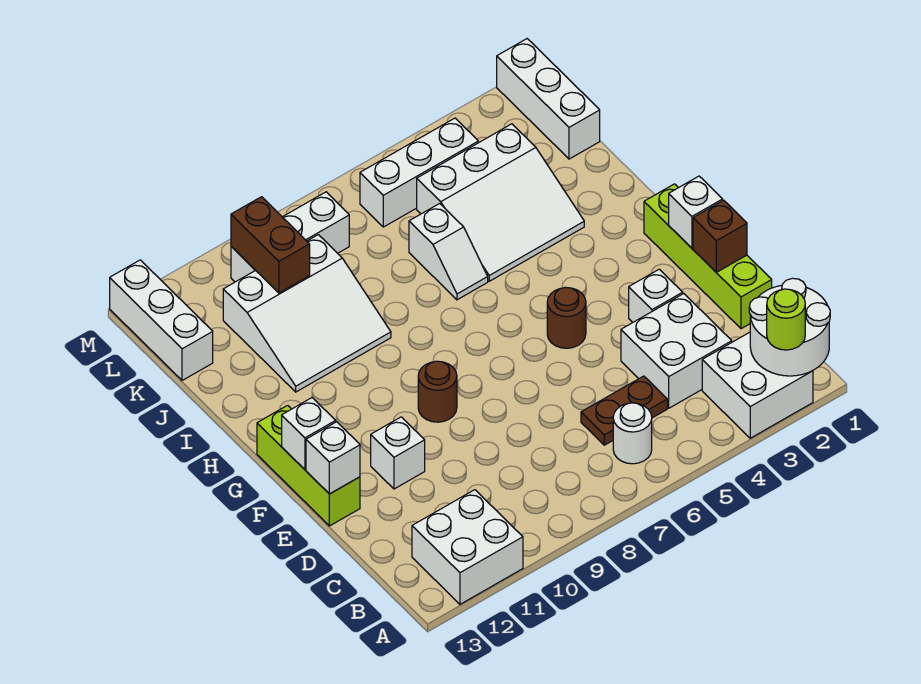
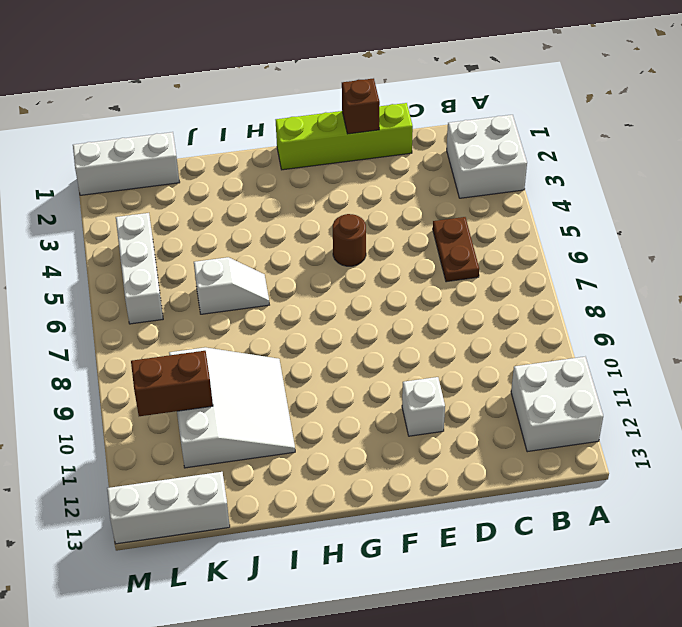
none -> white 1x1 round brick [613,403,652,464]
none -> white 2x2 brick [621,294,732,408]
none -> white 1x1 brick [629,269,683,322]

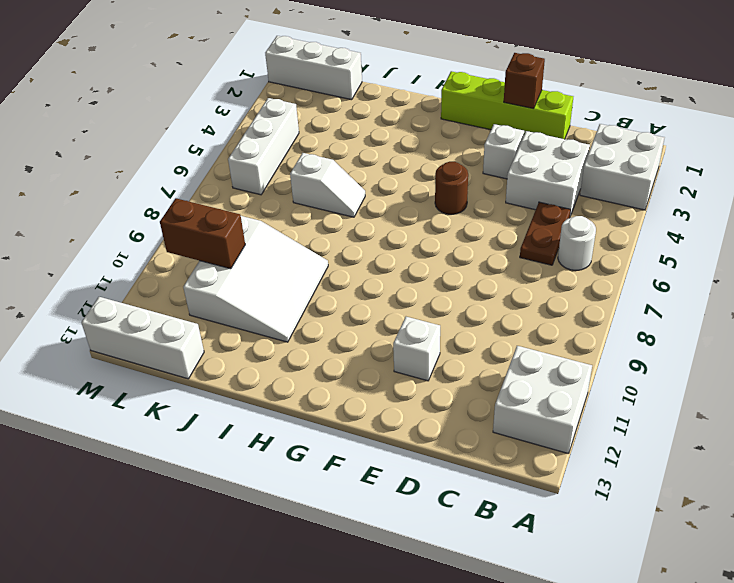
none -> lime 1x3 brick [257,405,360,526]
none -> brown 1x1 round brick [418,361,457,422]
none -> white 3x3 slope [417,124,584,281]

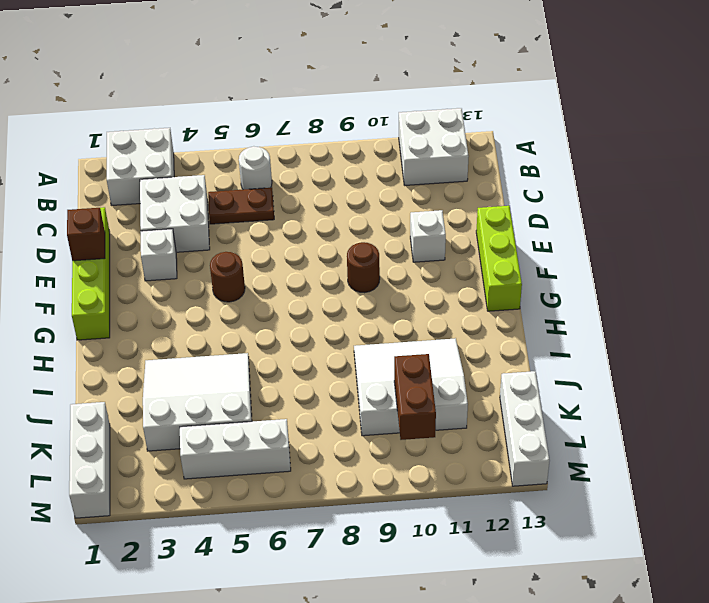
none -> white 1x2 slope [409,203,488,300]
none -> white 1x3 brick [231,192,349,282]
none -> white 2x2 round brick [749,278,830,376]

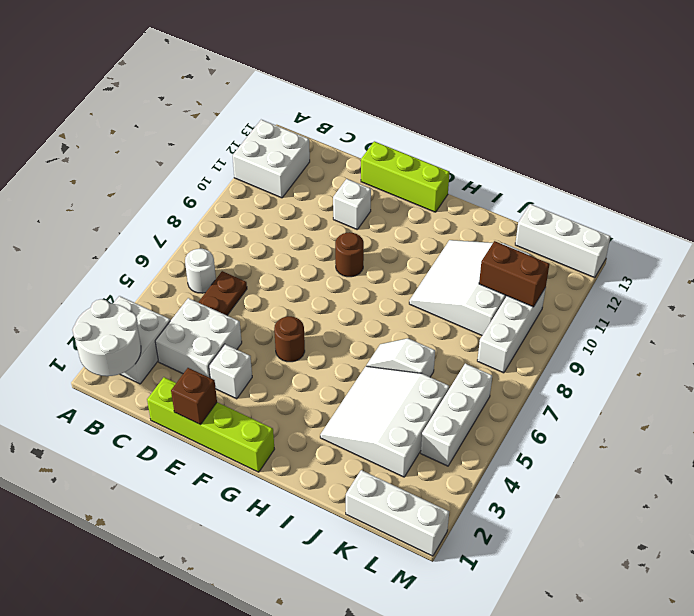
none -> white 1x1 brick [306,422,360,494]
none -> white 1x1 brick [669,176,723,248]
none -> white 1x1 brick [282,398,336,469]

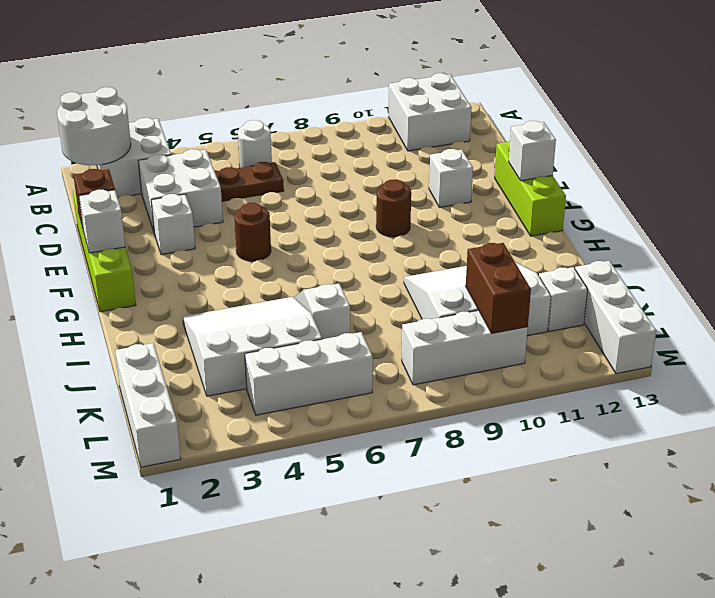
white 1x1 brick [539,267,588,331] -> white 1x1 brick moved to [306,422,360,494]
none -> lime 1x1 round brick [767,289,805,350]

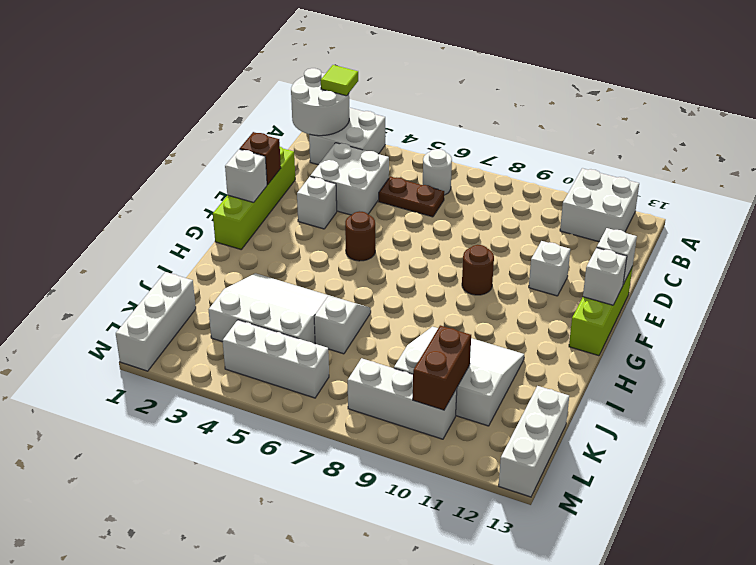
lime 1x1 tile [321,65,358,96] -> lime 1x1 round brick [767,289,805,350]

